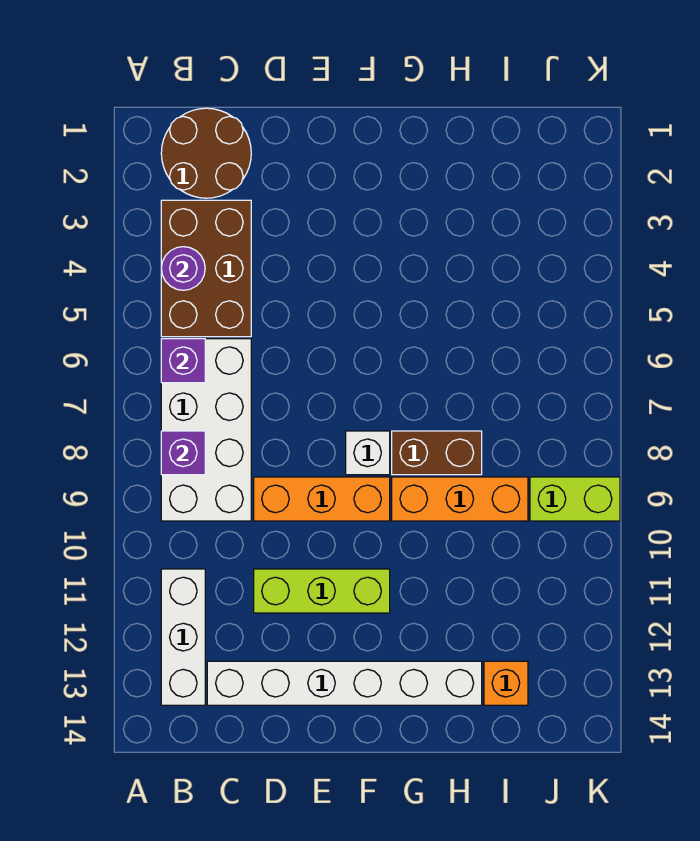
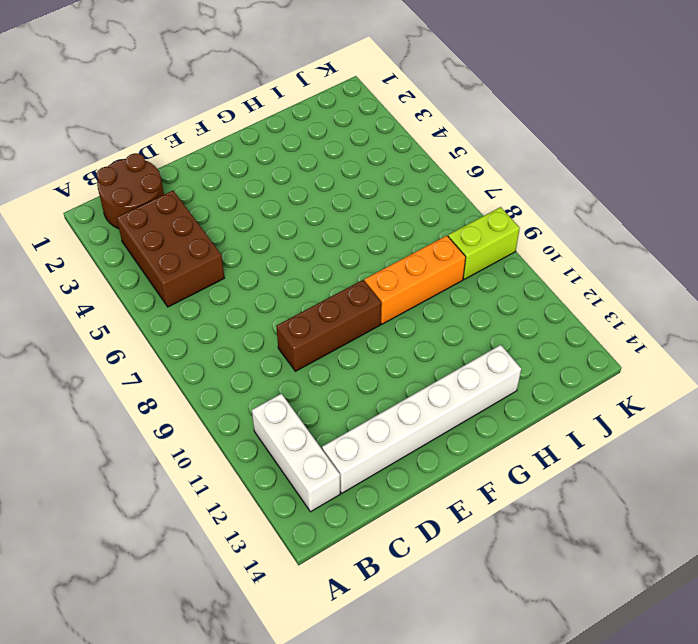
brown 1x3 brick [276,280,381,371] -> orange 1x3 brick [254,477,390,521]
none -> white 2x4 brick [161,339,251,521]
none -> lime 1x3 brick [254,569,390,613]
none -> white 1x1 brick [346,431,390,475]

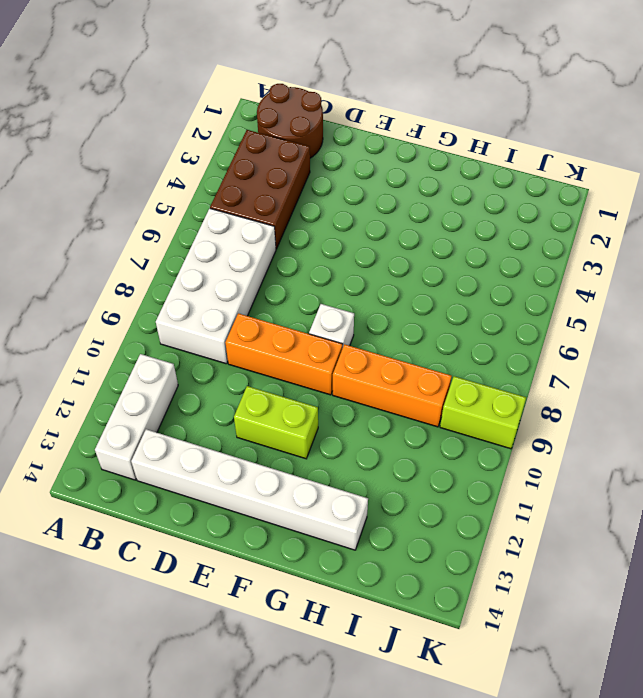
lime 1x2 brick [234,386,318,459] -> lime 1x3 brick [254,569,390,613]
none -> brown 1x2 brick [392,431,482,475]
none -> orange 1x1 brick [484,661,528,705]
none -> purple 1x1 round brick [161,247,205,290]

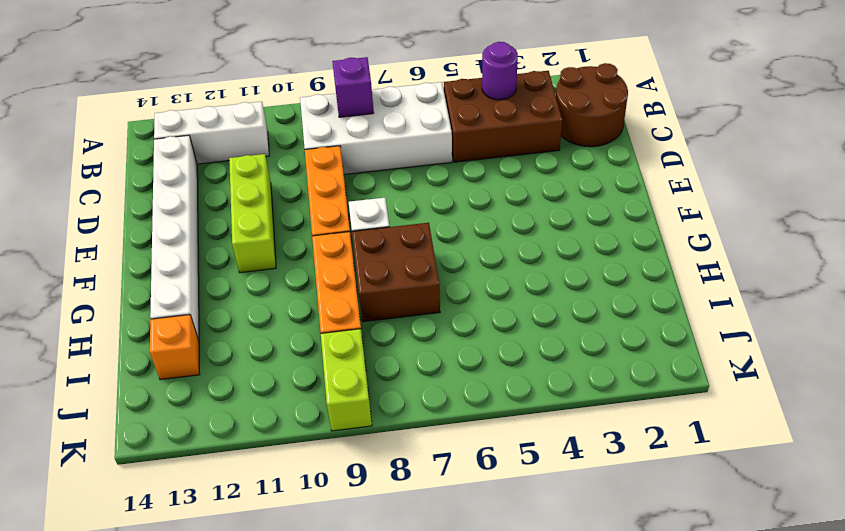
brown 2x2 brick [352,223,440,322] -> brown 1x2 brick [392,431,482,475]
none -> purple 1x1 brick [161,339,205,383]

